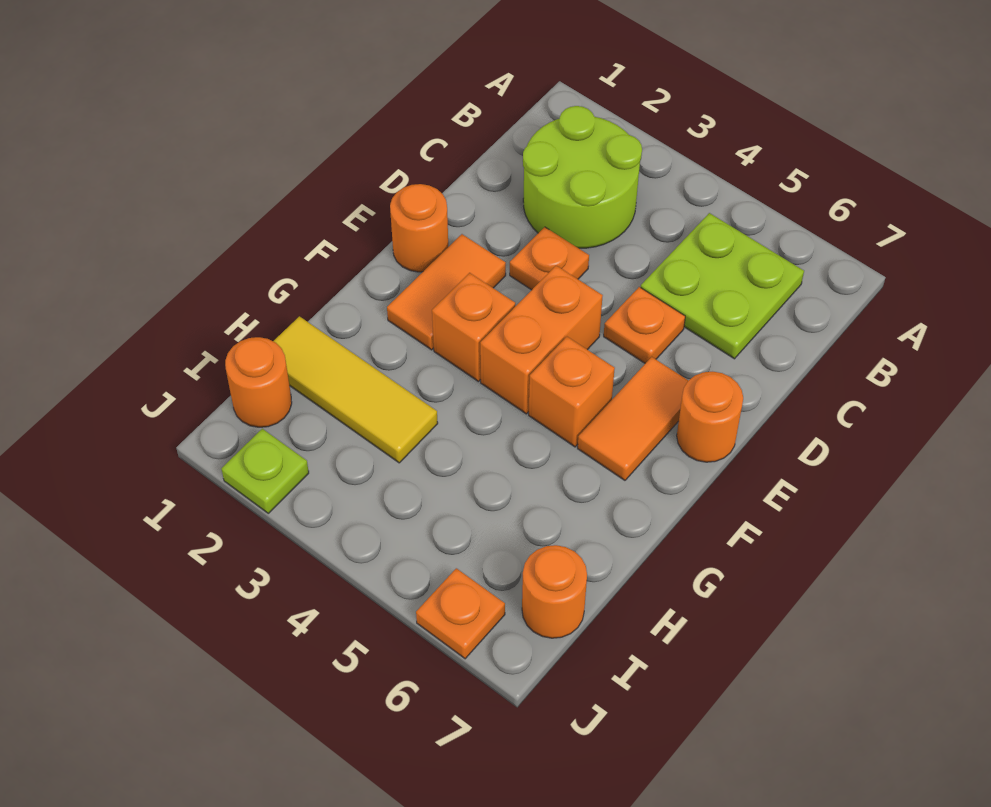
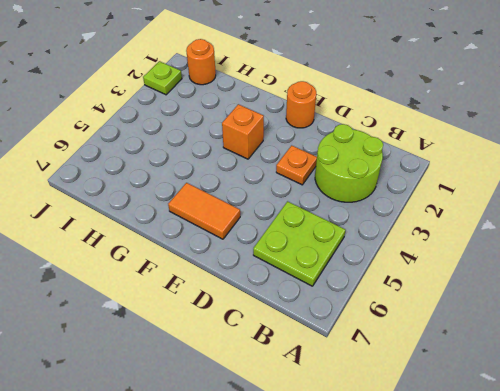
none -> orange 1x1 plate [604,287,685,363]
none -> orange 1x2 tile [387,234,506,350]
none -> orange 1x2 brick [480,266,603,414]

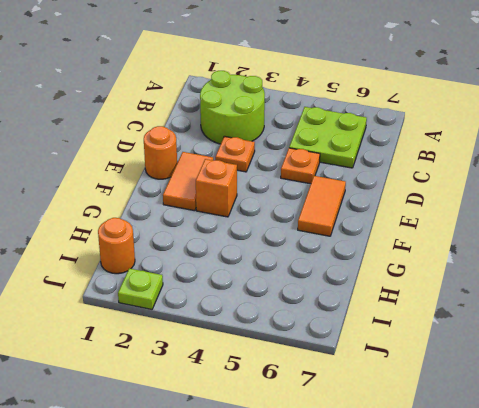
none -> orange 1x2 brick [480,266,603,414]
none -> orange 1x1 round brick [677,372,743,462]
none -> orange 1x1 brick [529,337,615,447]

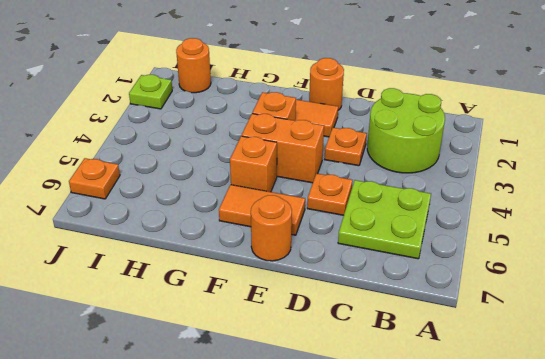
none -> yellow 1x3 tile [273,316,438,463]
none -> orange 1x1 round brick [522,545,587,638]

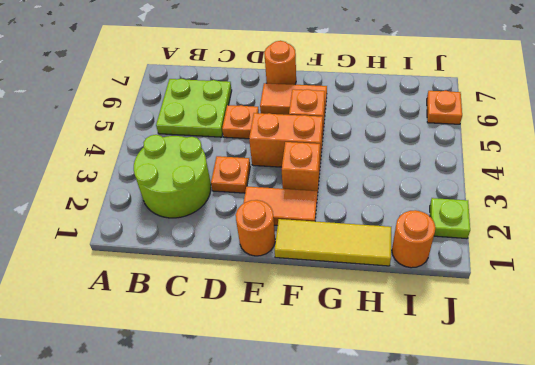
yellow 1x3 tile [275,219,391,266] -> yellow 1x3 tile turned to [273,316,438,463]
none -> orange 1x1 round brick [522,545,587,638]

